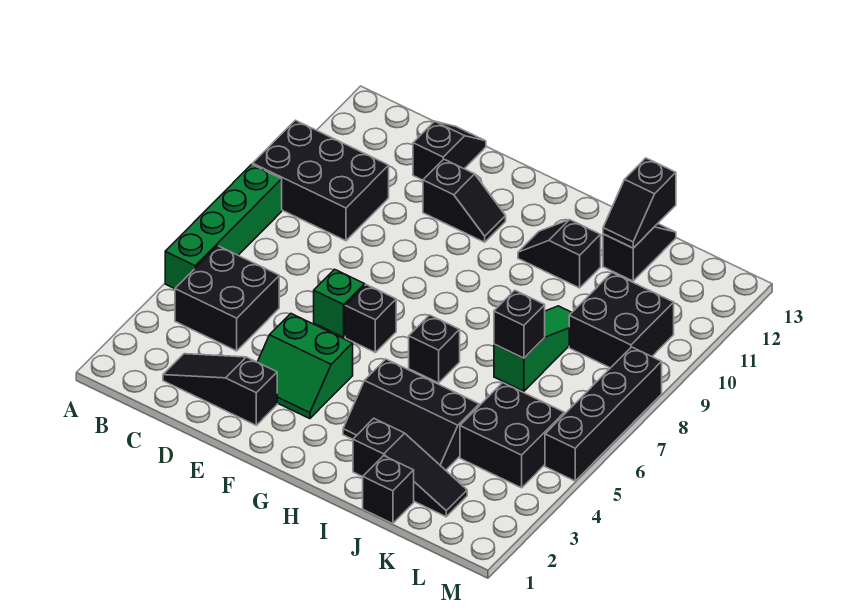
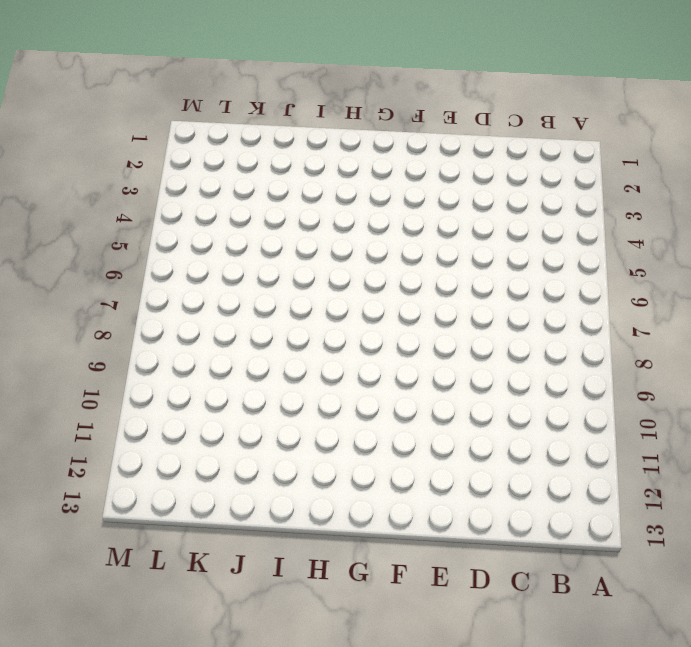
none -> green 1x4 brick [165,164,282,289]
none -> black 2x3 brick [253,120,389,241]
none -> black 2x2 brick [175,246,279,351]

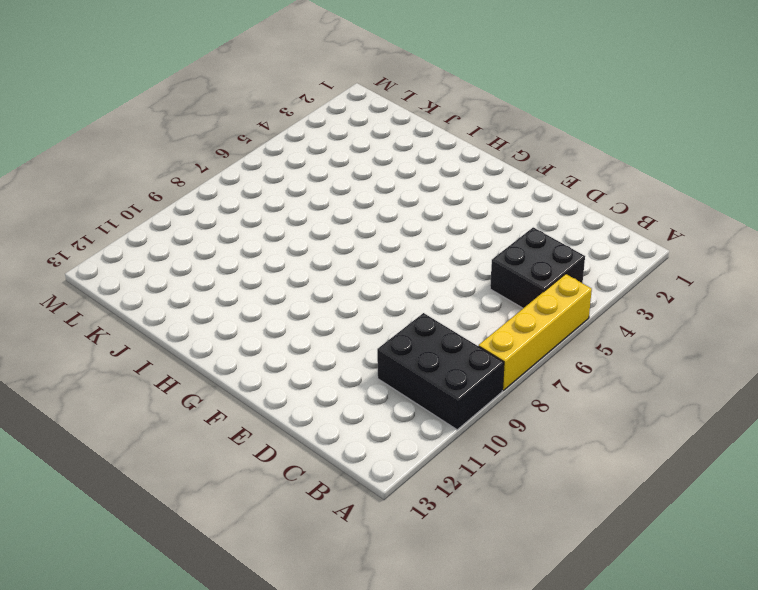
yellow 1x4 brick [479,274,592,390] -> green 1x4 brick [165,164,282,289]
none -> black 1x3 slope [163,354,277,425]
none -> black 1x2 slope [413,121,486,180]
none -> green 2x2 slope [258,314,353,419]

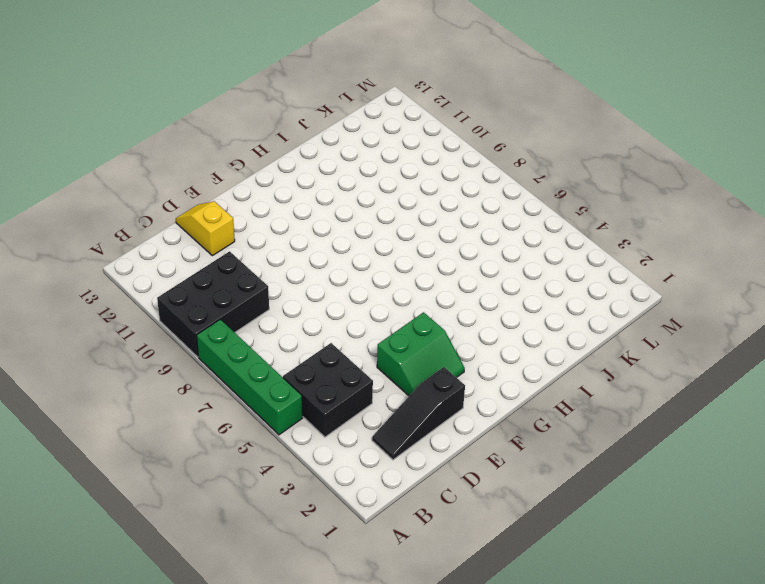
yellow 1x2 slope [176,201,235,256] -> black 1x2 slope [413,121,486,180]
none -> green 1x1 brick [314,269,365,337]
none -> black 1x2 slope [423,159,506,242]
none -> black 1x1 brick [345,285,396,352]

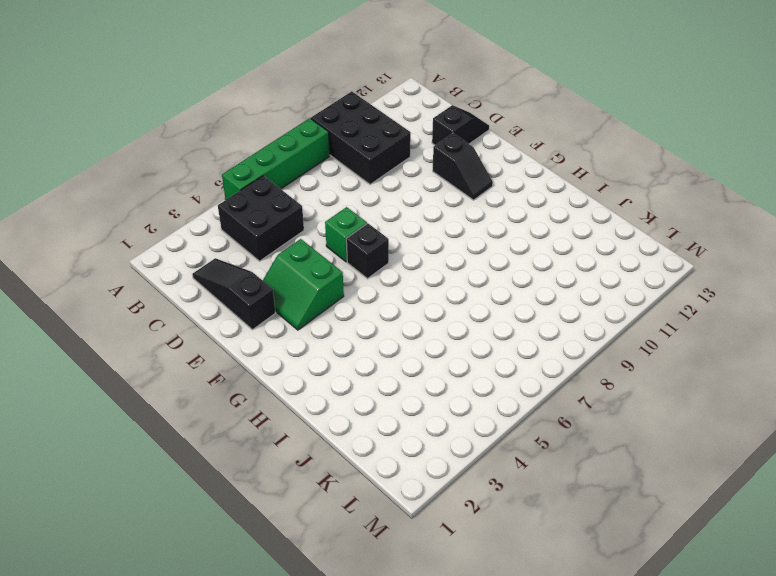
none -> black 2x3 slope [343,359,479,470]
none -> black 1x1 brick [409,315,460,383]
none -> black 1x2 slope [518,220,601,288]

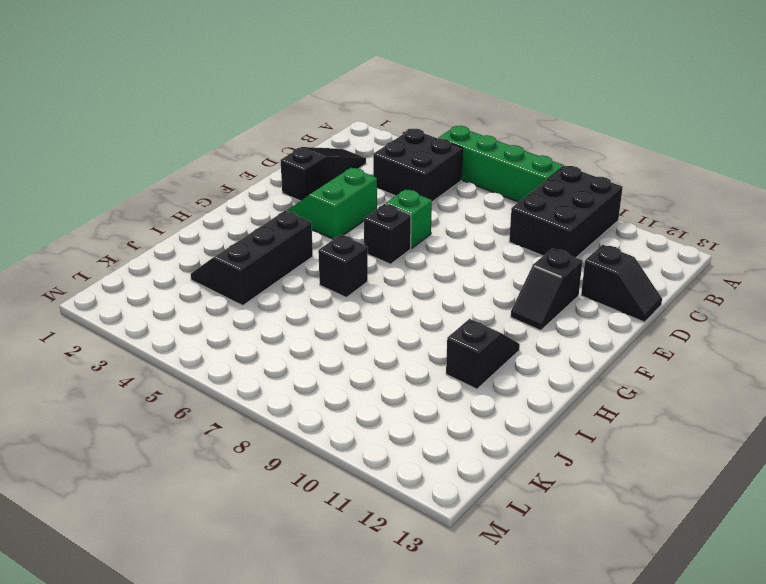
none -> black 1x3 slope [353,418,467,517]
none -> black 1x1 brick [363,456,414,524]
none -> green 1x3 slope [494,306,572,391]

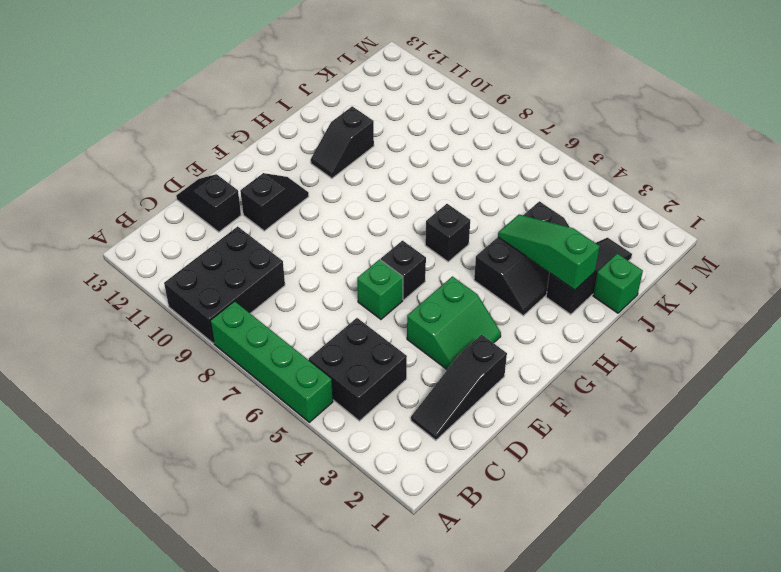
green 1x3 slope [498,215,600,290] -> green 1x3 slope moved to [494,306,572,391]
green 1x1 brick [593,253,643,313] -> black 1x1 brick [363,456,414,524]
none -> black 1x2 slope [603,224,676,281]
none -> black 2x2 brick [460,383,564,488]
none -> black 2x2 brick [569,273,674,368]

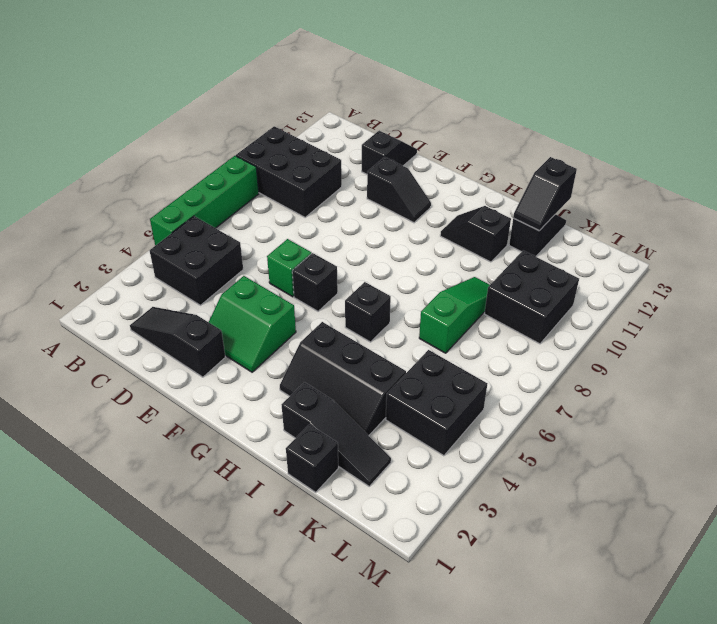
none -> black 1x4 brick [545,347,662,481]
none -> black 1x1 brick [494,290,545,358]

